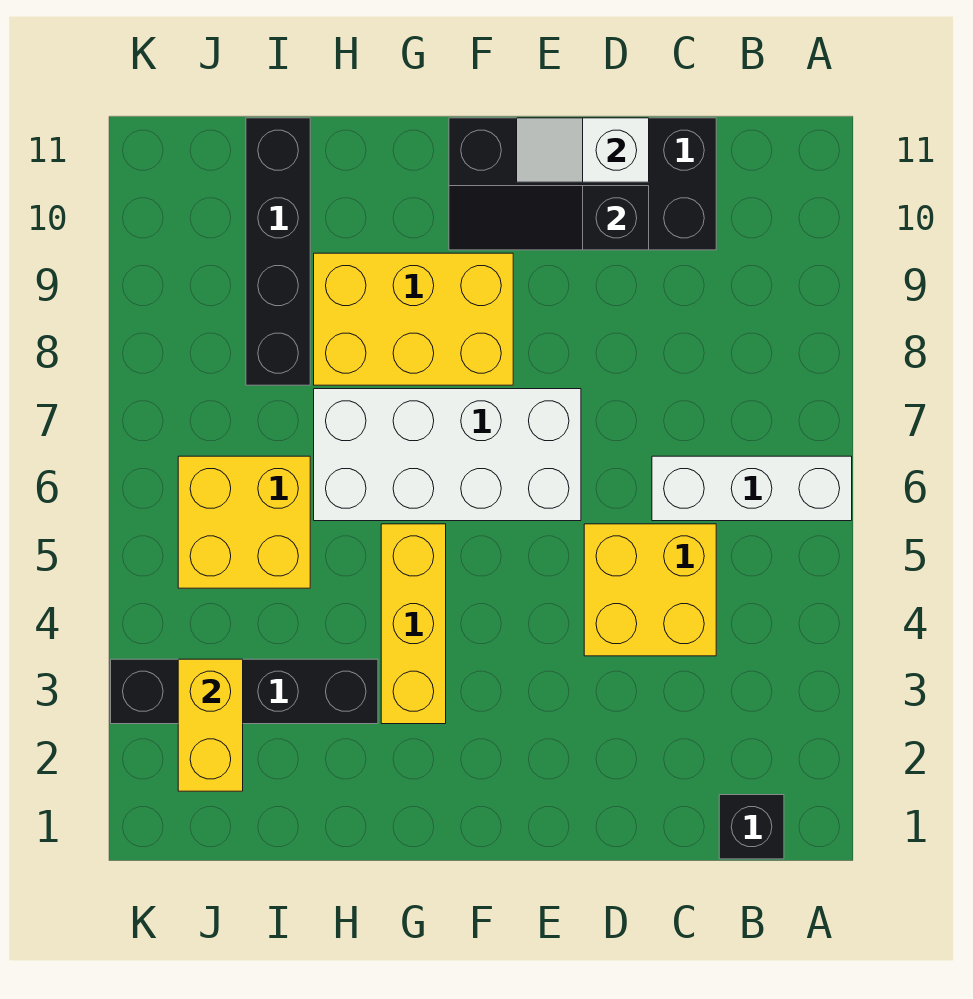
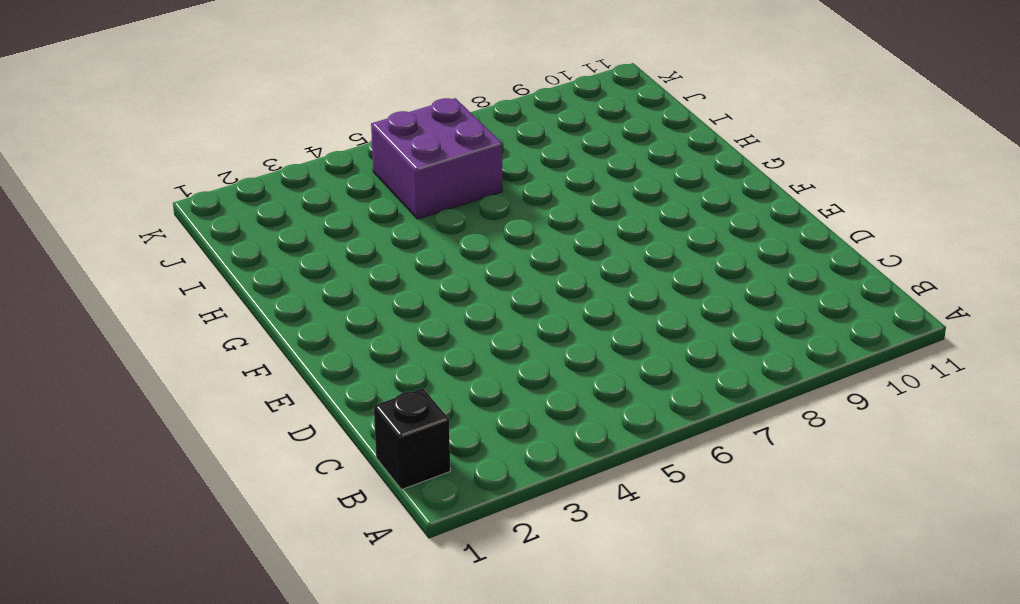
purple 2x2 brick [371,98,502,219] -> yellow 2x2 brick [178,456,310,588]
none -> white 1x3 brick [652,456,852,521]
none -> yellow 2x2 brick [584,524,716,656]
none -> black 2x4 brick [449,118,716,250]

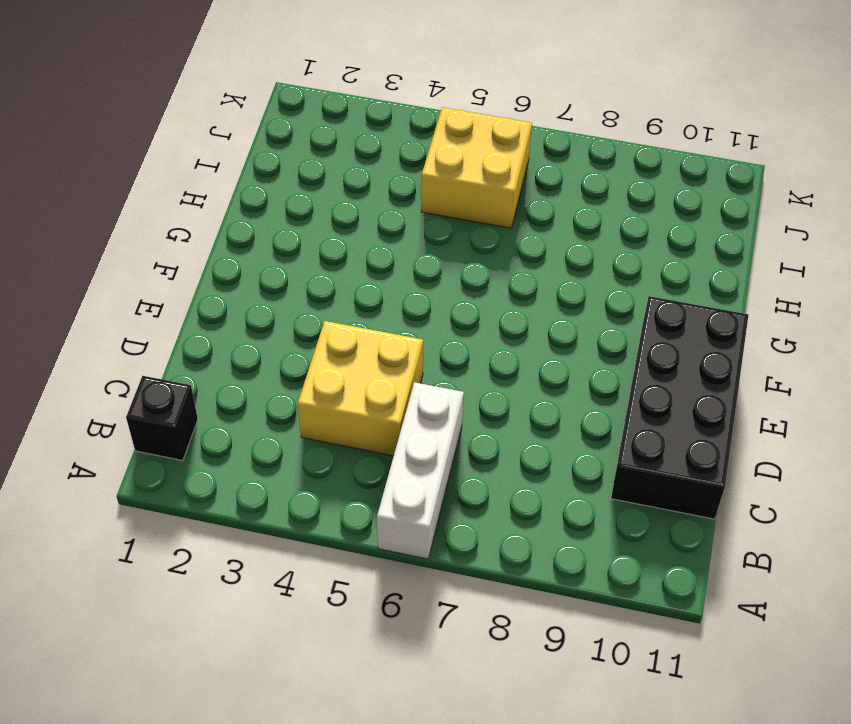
none -> white 2x4 brick [314,389,581,521]
none -> yellow 2x3 brick [314,253,513,385]
none -> yellow 1x3 brick [381,524,446,724]

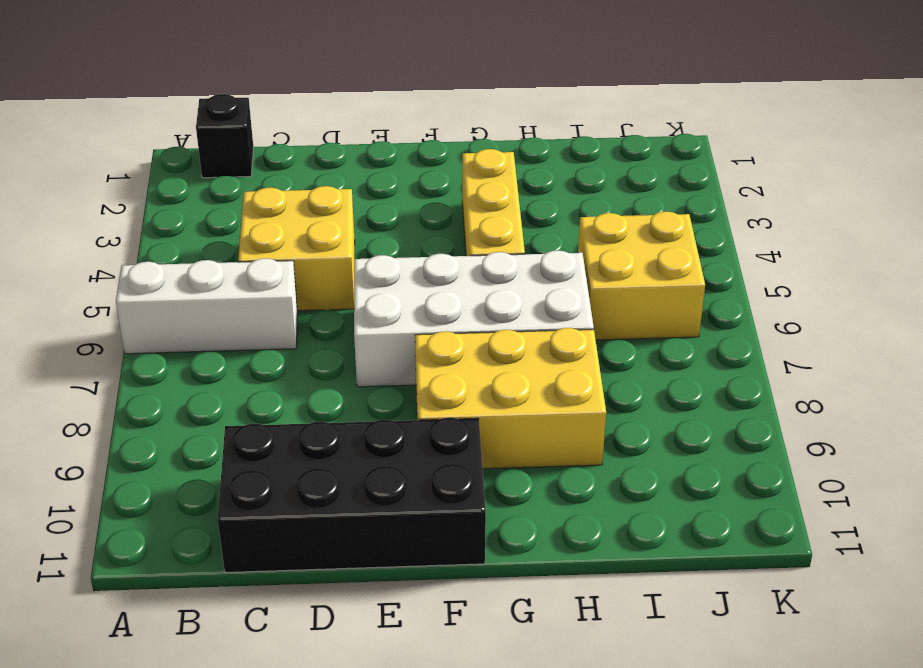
none -> black 1x4 brick [111,659,378,724]
none -> black 1x4 brick [246,118,310,385]
none -> black 1x3 slope [449,186,649,250]

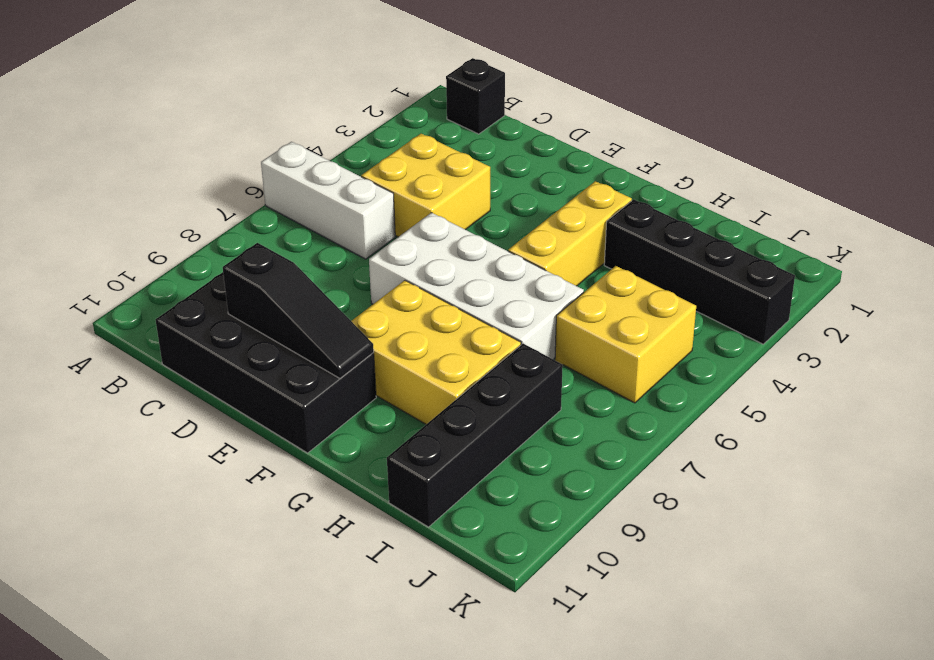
none -> white 1x2 slope [517,118,649,182]
none -> yellow 1x2 brick [178,659,243,791]

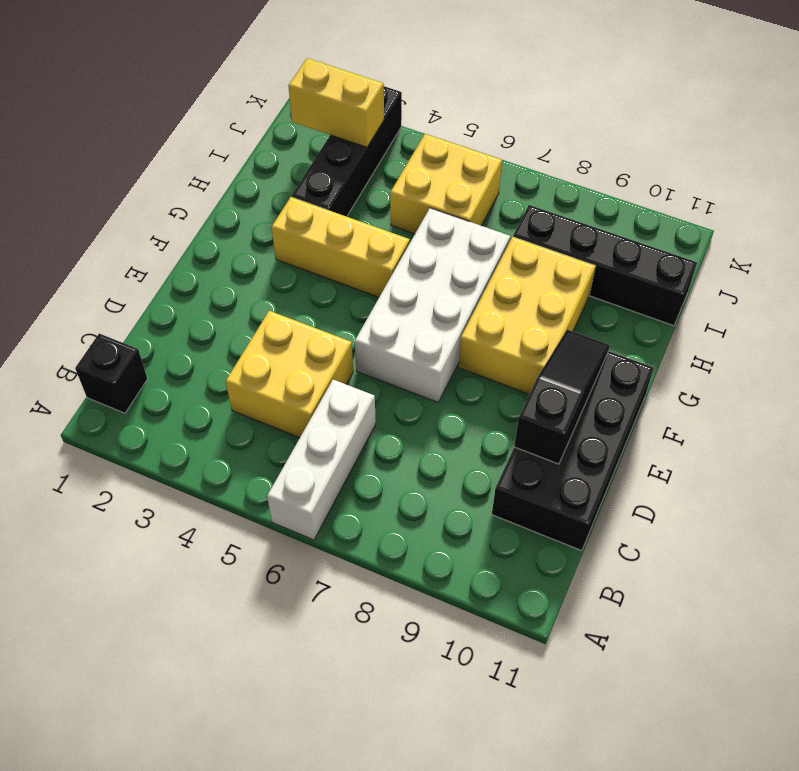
none -> white 1x2 slope [517,118,649,182]

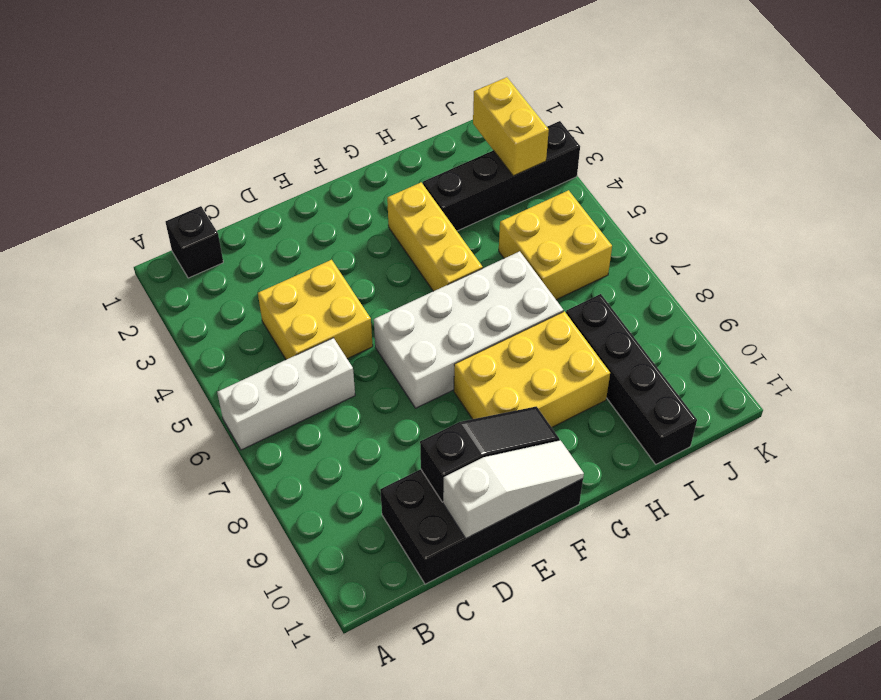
white 1x3 slope [443,440,584,538] -> white 1x2 slope [517,118,649,182]

